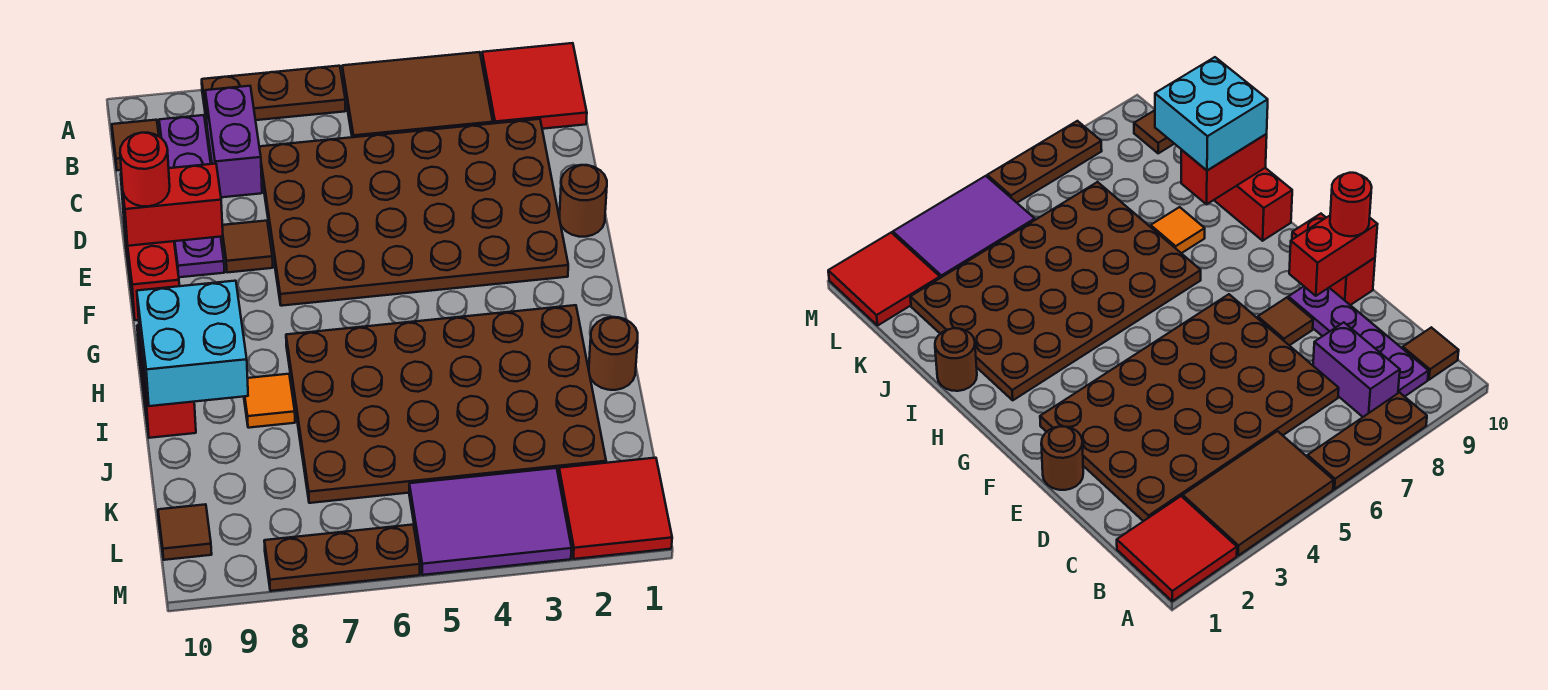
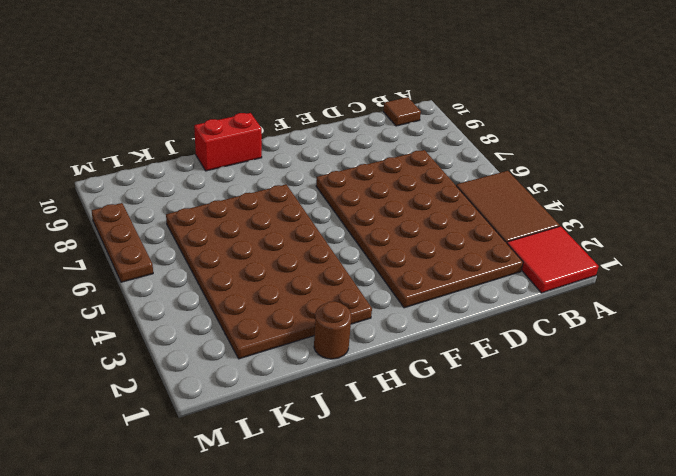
none -> brown 1x3 plate [202,66,346,123]
none -> purple 1x2 brick [205,86,262,197]
none -> purple 1x4 plate [159,115,225,277]

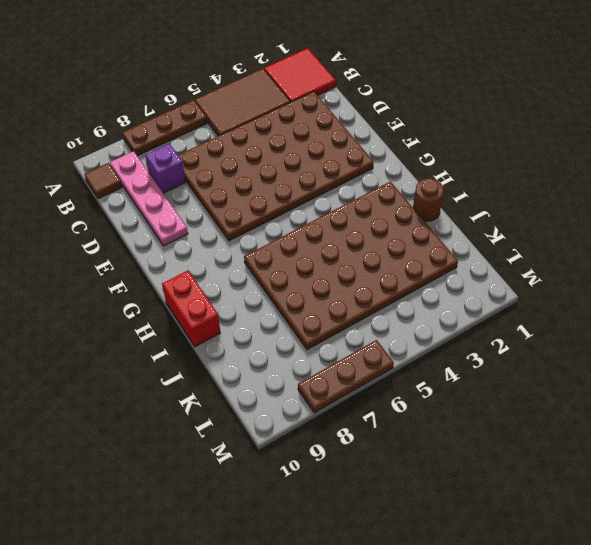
pink 1x4 plate [110,151,188,246] -> purple 1x4 plate [159,115,225,277]
purple 1x1 brick [145,144,185,193] -> purple 1x2 brick [205,86,262,197]
none -> brown 1x1 round brick [560,165,607,237]
none -> brown 1x1 tile [222,221,273,273]
none -> red 1x2 brick [124,221,179,320]

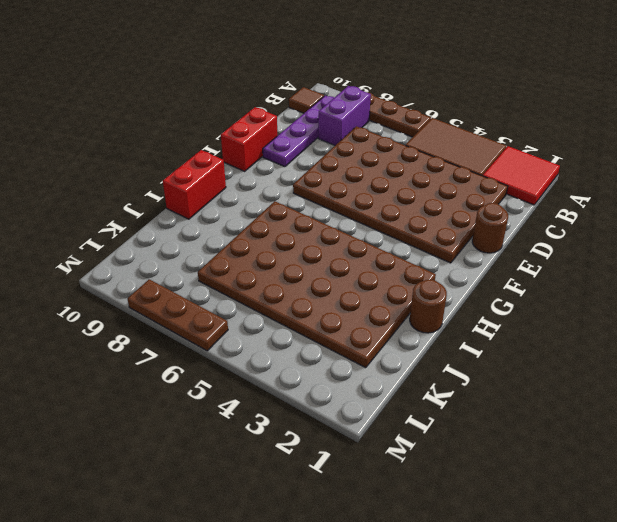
none -> brown 1x1 tile [222,221,273,273]
none -> orange 1x1 tile [244,374,295,428]
none -> red 2x2 tile [559,458,672,559]

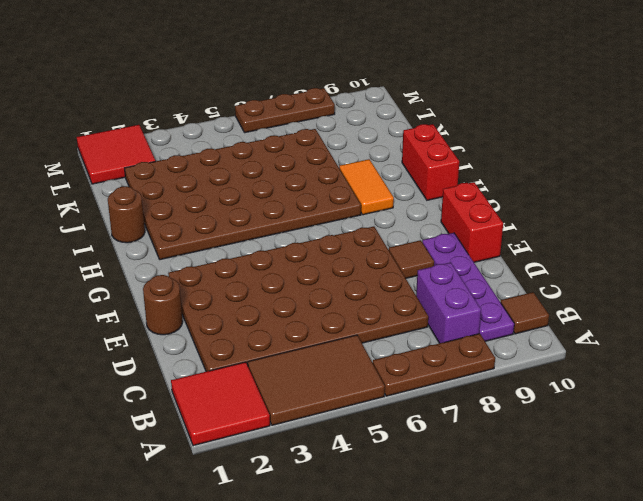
orange 1x2 tile [339,159,394,215] -> orange 1x1 tile [244,374,295,428]
none -> purple 2x3 tile [409,468,572,575]
none -> brown 1x1 tile [158,504,212,560]
none -> red 1x2 brick [121,164,223,246]

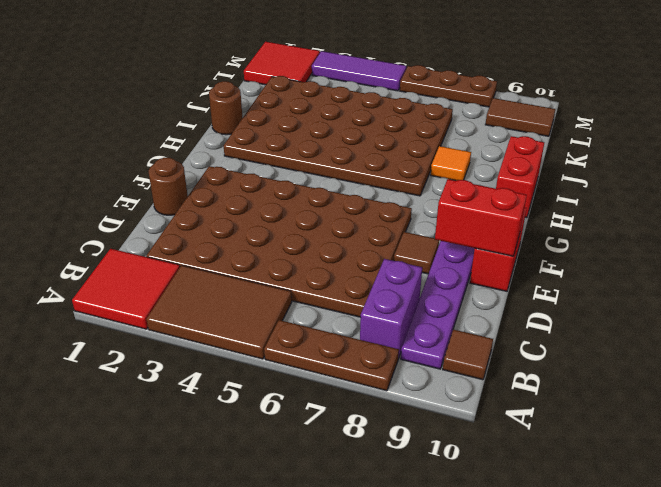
brown 1x2 tile [485,98,555,136] -> brown 1x1 tile [158,504,212,560]
purple 1x3 tile [312,51,406,91] -> purple 2x3 tile [409,468,572,575]
none -> red 1x2 brick [1181,134,1267,204]
none -> red 1x1 round brick [120,133,170,206]
none -> cyan 2x2 brick [137,281,248,406]

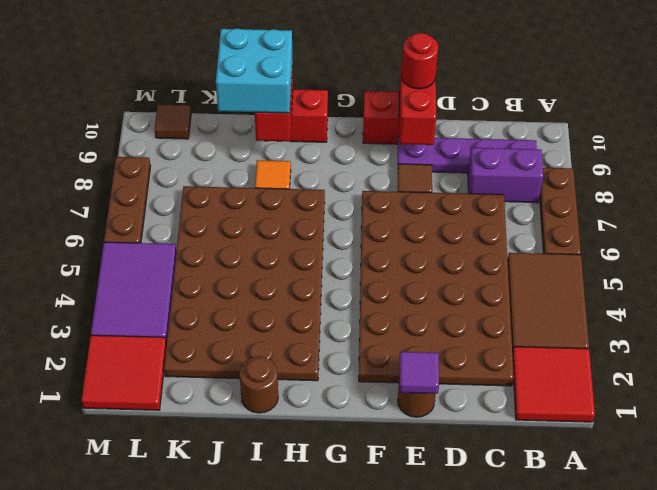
purple 1x1 tile [400,352,439,394] -> none
none -> brown 1x1 tile [112,120,159,170]

